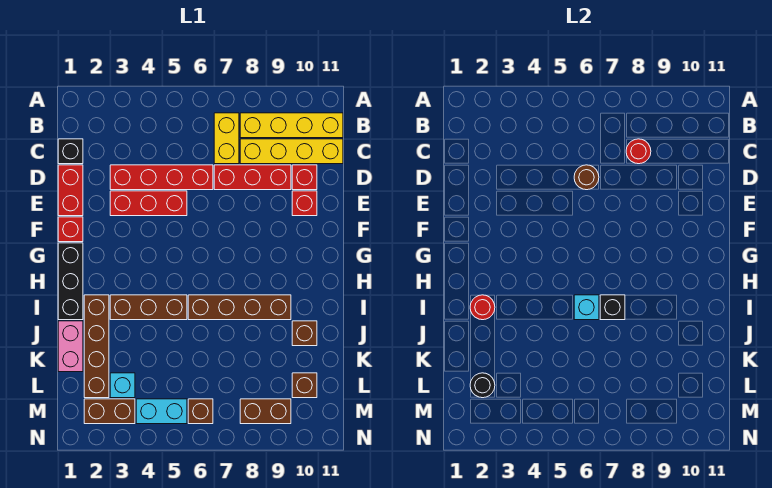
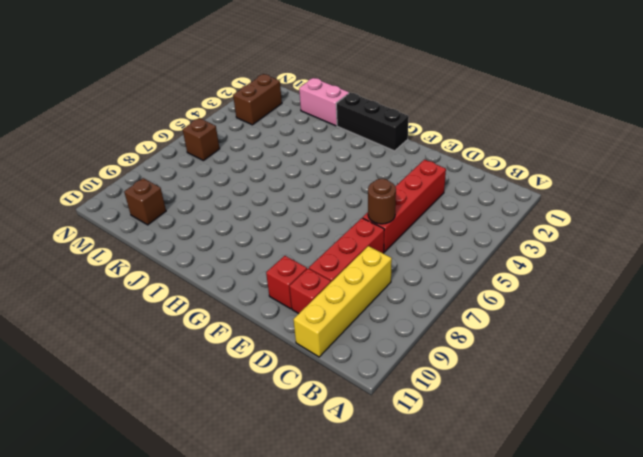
none -> yellow 1x2 brick [214,113,239,164]
none -> yellow 1x4 brick [240,113,343,138]
none -> black 1x1 brick [58,139,83,164]

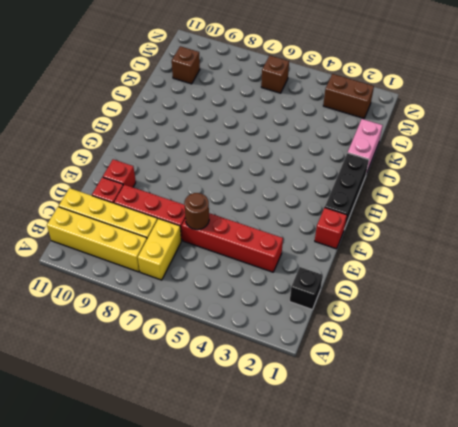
none -> red 1x2 brick [58,165,83,216]
none -> red 1x3 brick [110,191,187,216]
none -> brown 1x4 brick [84,295,109,398]

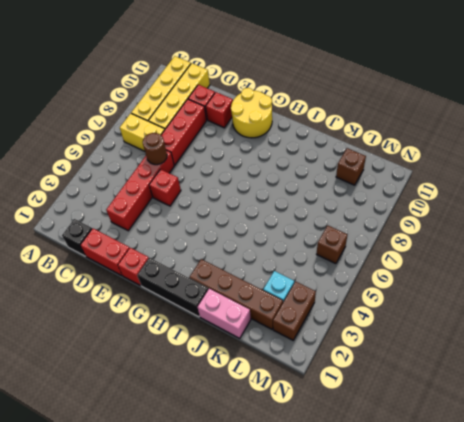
red 1x1 brick [149,169,181,206] -> red 1x3 brick [110,191,187,216]
yellow 2x2 round brick [231,88,272,138] -> none
none -> brown 1x3 brick [110,295,187,320]
none -> brown 1x4 brick [188,295,291,320]
none -> brown 1x1 brick [292,321,317,346]

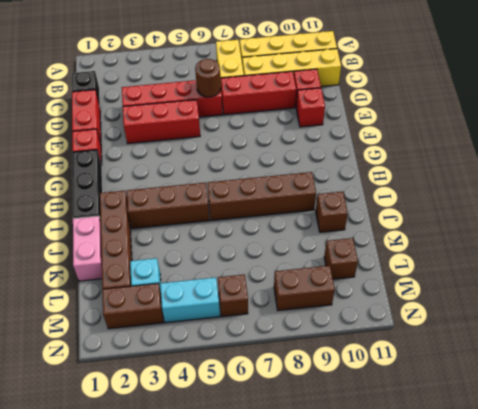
none -> red 1x1 round brick [626,139,651,164]
none -> red 1x1 round brick [470,295,495,320]
none -> cyan 1x1 brick [574,295,599,320]

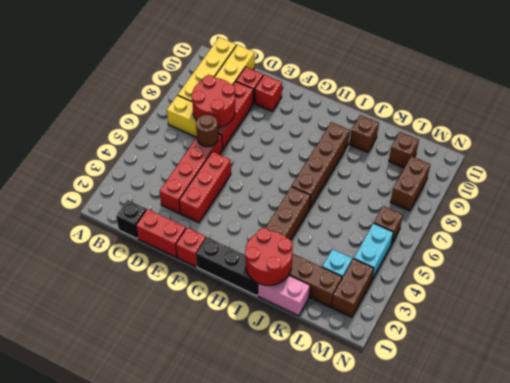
red 2x2 round brick [192,75,235,127] -> red 1x1 round brick [626,139,651,164]
red 2x2 round brick [245,228,293,285] -> red 1x1 round brick [470,295,495,320]
none -> cyan 1x1 brick [574,295,599,320]
none -> black 1x1 brick [600,295,625,320]
none -> black 1x1 round brick [470,373,495,398]

